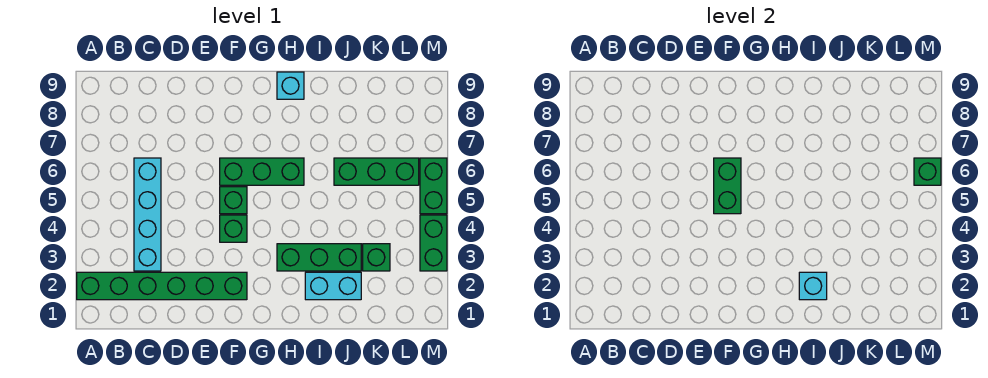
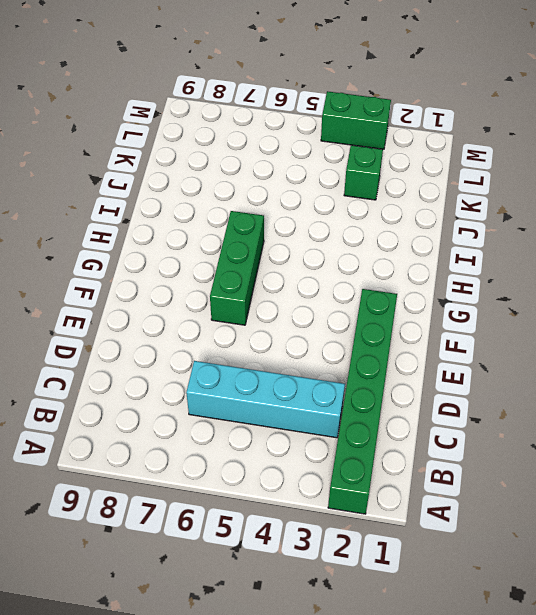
none -> green 1x1 brick [220,215,247,242]
none -> green 1x1 brick [220,187,247,214]
none -> green 1x3 brick [277,244,361,271]

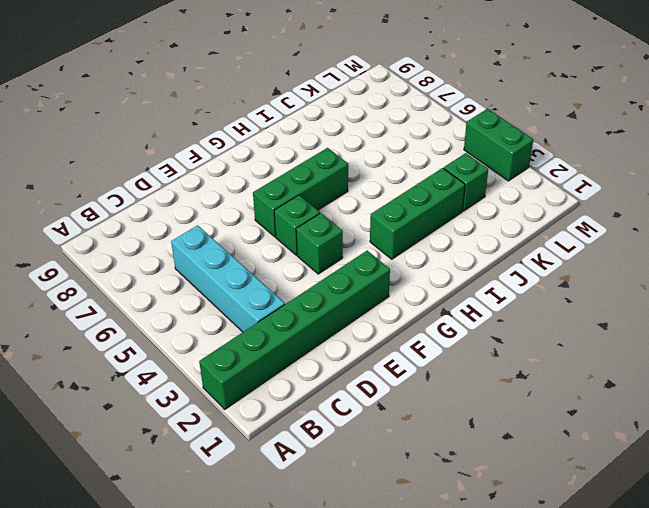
none -> cyan 1x1 brick [277,72,304,99]
none -> cyan 1x2 brick [305,272,361,300]
none -> green 1x3 brick [334,158,419,185]

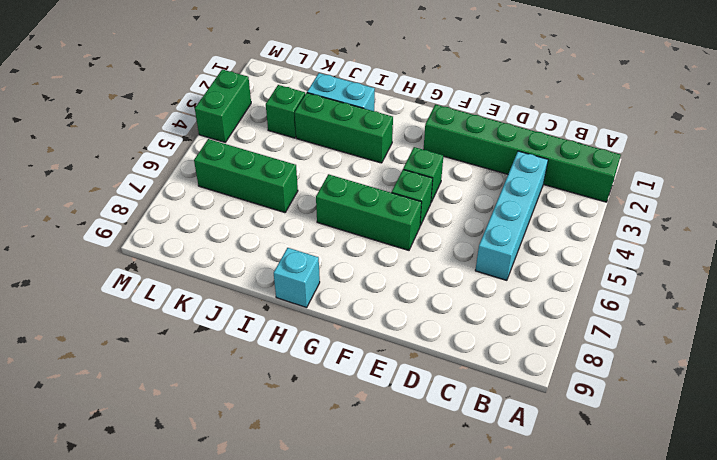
none -> green 1x2 brick [420,158,447,214]
none -> green 1x2 brick [714,158,741,214]
none -> cyan 1x1 brick [799,272,827,300]

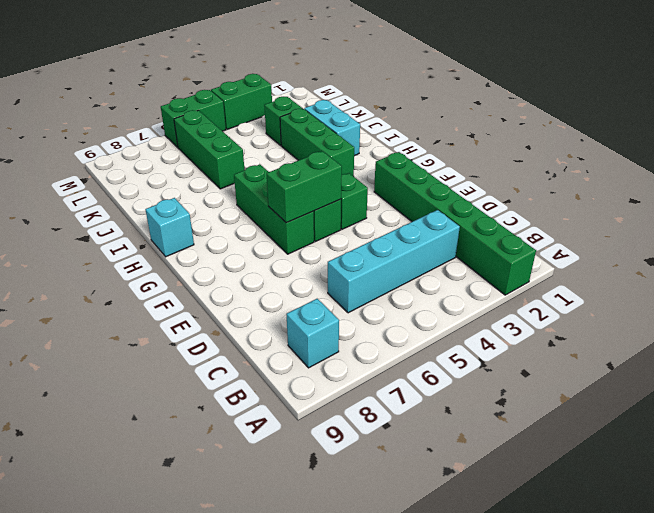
cyan 1x1 brick [287,299,339,368] -> cyan 1x1 brick moved to [799,272,827,300]
none -> green 1x1 brick [914,158,941,185]

